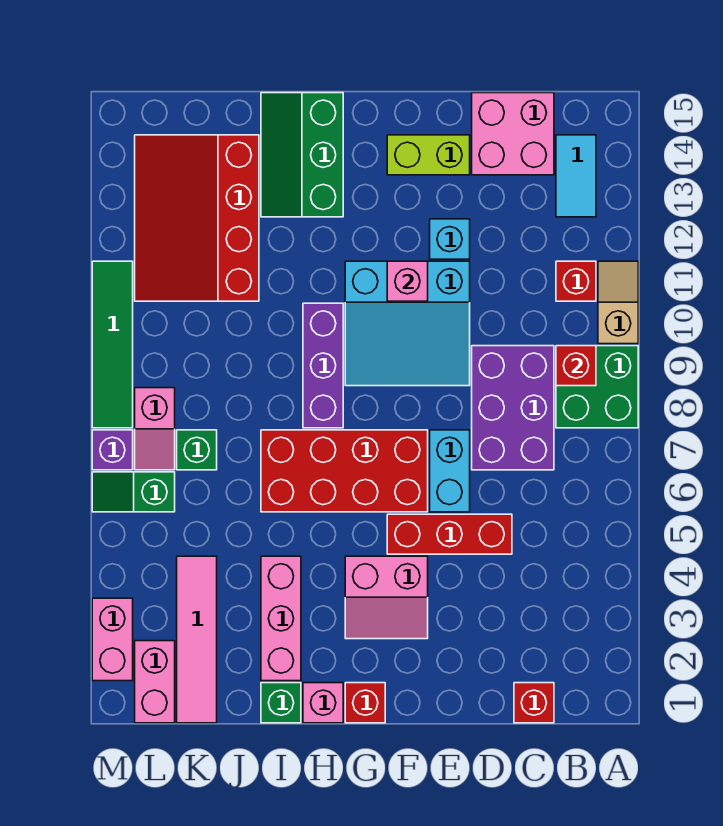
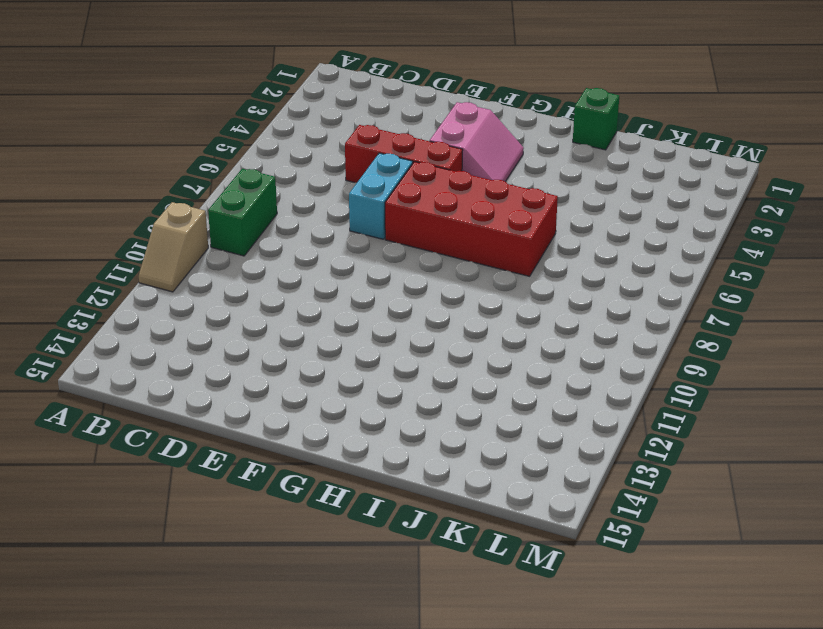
green 1x2 brick [208,169,277,256] -> green 2x2 brick [556,346,638,428]
pink 2x2 slope [430,102,524,182] -> pink 2x2 slope turned to [345,556,428,639]
none -> red 1x1 brick [556,261,596,301]
none -> cyan 1x2 tile [556,135,596,217]
none -> red 1x1 brick [514,683,554,723]
none -> purple 2x3 brick [472,346,554,470]

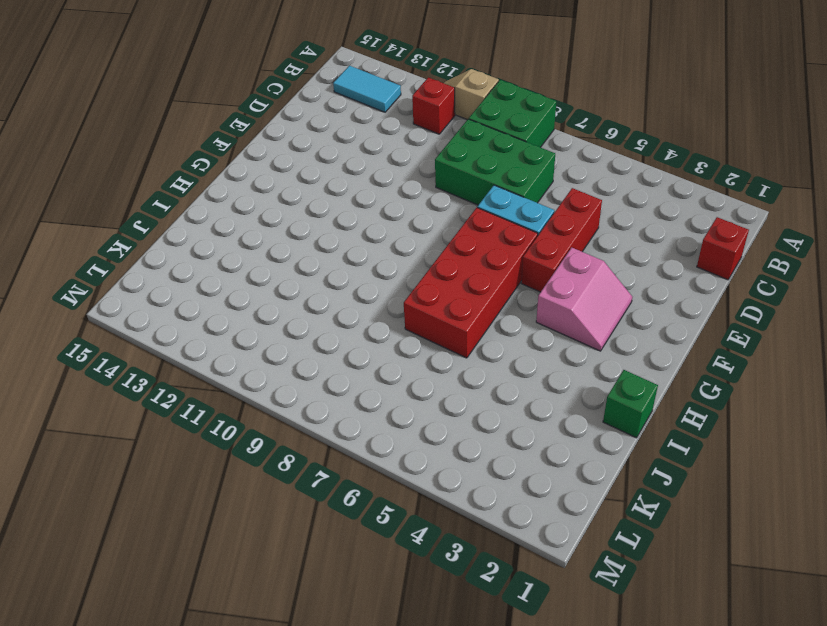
green 2x3 brick [435,119,555,205] -> purple 2x3 brick [472,346,554,470]
none -> pink 2x2 brick [472,93,554,175]
none -> cyan 3x3 slope [345,261,470,386]
none -> cyan 1x1 brick [430,219,470,259]
none -> lime 1x2 brick [387,135,470,175]

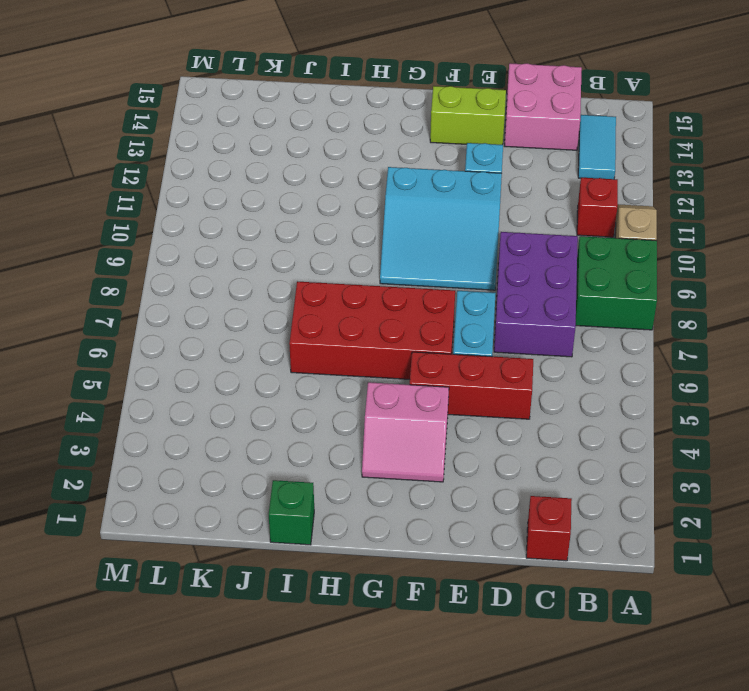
none -> red 1x1 brick [345,683,385,723]
none -> pink 1x1 brick [303,683,343,723]
none -> purple 1x3 brick [303,303,343,428]
none -> green 2x3 slope [261,93,343,217]

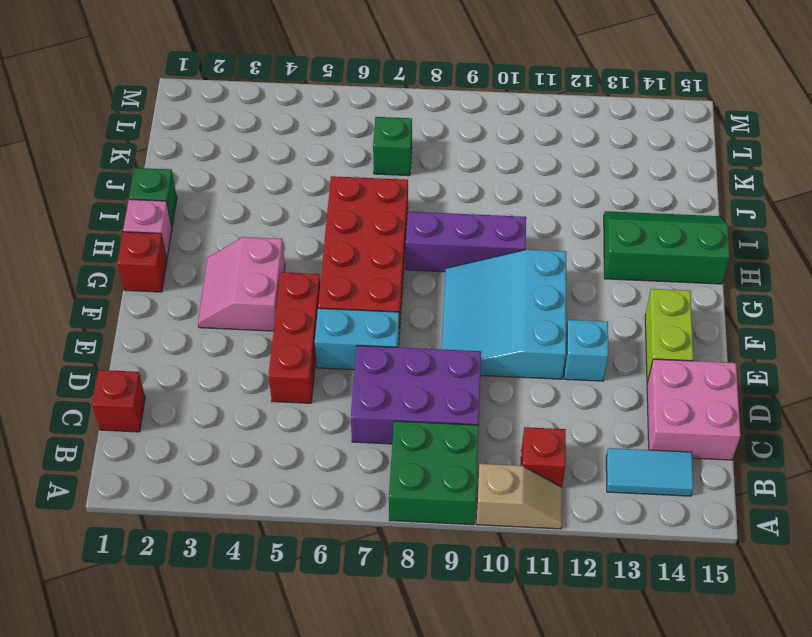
none -> pink 1x3 brick [261,556,301,681]
none -> red 3x4 slope [135,135,259,301]
none -> pink 1x4 tile [177,556,217,723]
none -> pink 1x2 brick [135,641,175,723]

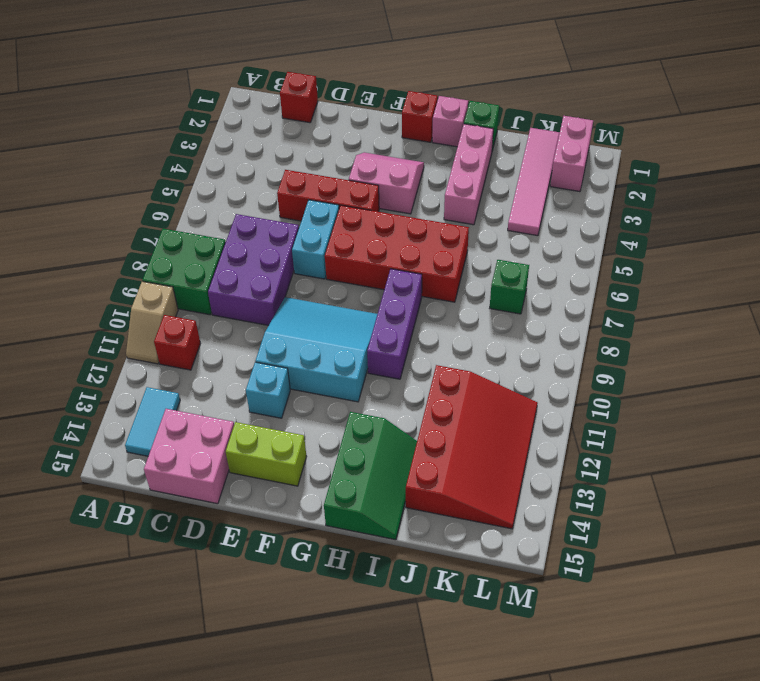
none -> green 1x2 slope [92,472,175,512]
none -> pink 1x2 slope [135,388,175,470]
none -> pink 1x2 brick [92,598,133,681]
none -> purple 1x1 brick [92,430,133,470]

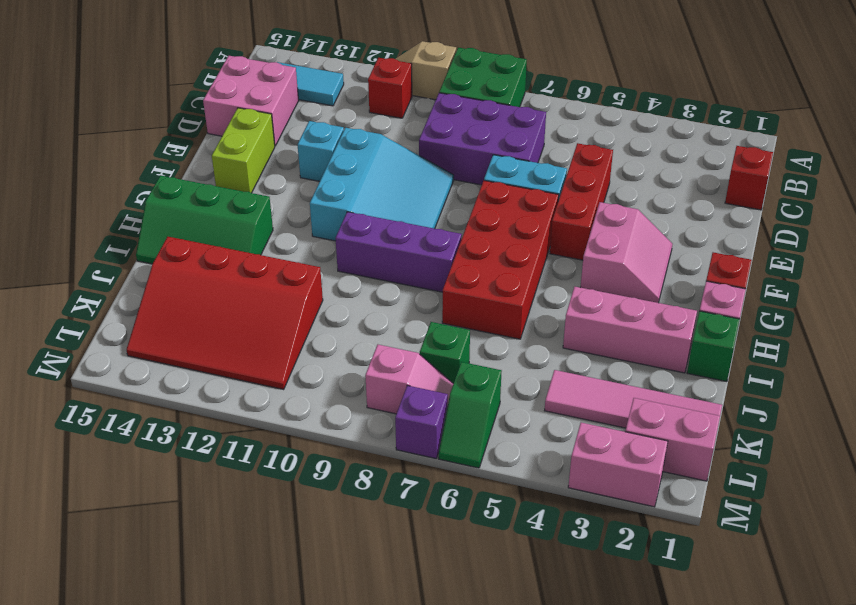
none -> green 1x4 tile [92,261,133,428]
none -> red 1x1 brick [556,346,596,386]
none -> pink 1x1 brick [387,261,428,301]

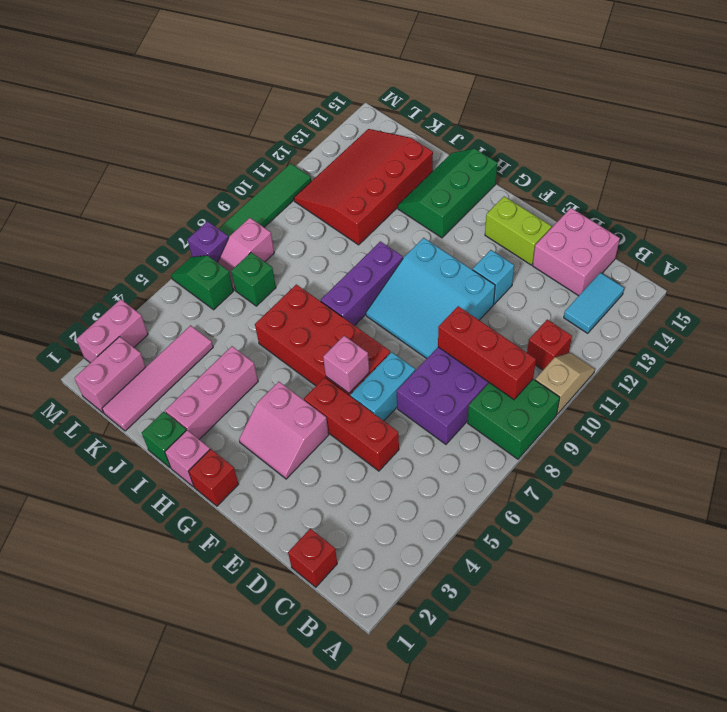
red 1x3 brick [438,306,536,399] -> red 1x1 brick [556,346,596,386]
pink 1x1 brick [323,336,369,393] -> pink 1x1 brick moved to [387,261,428,301]

